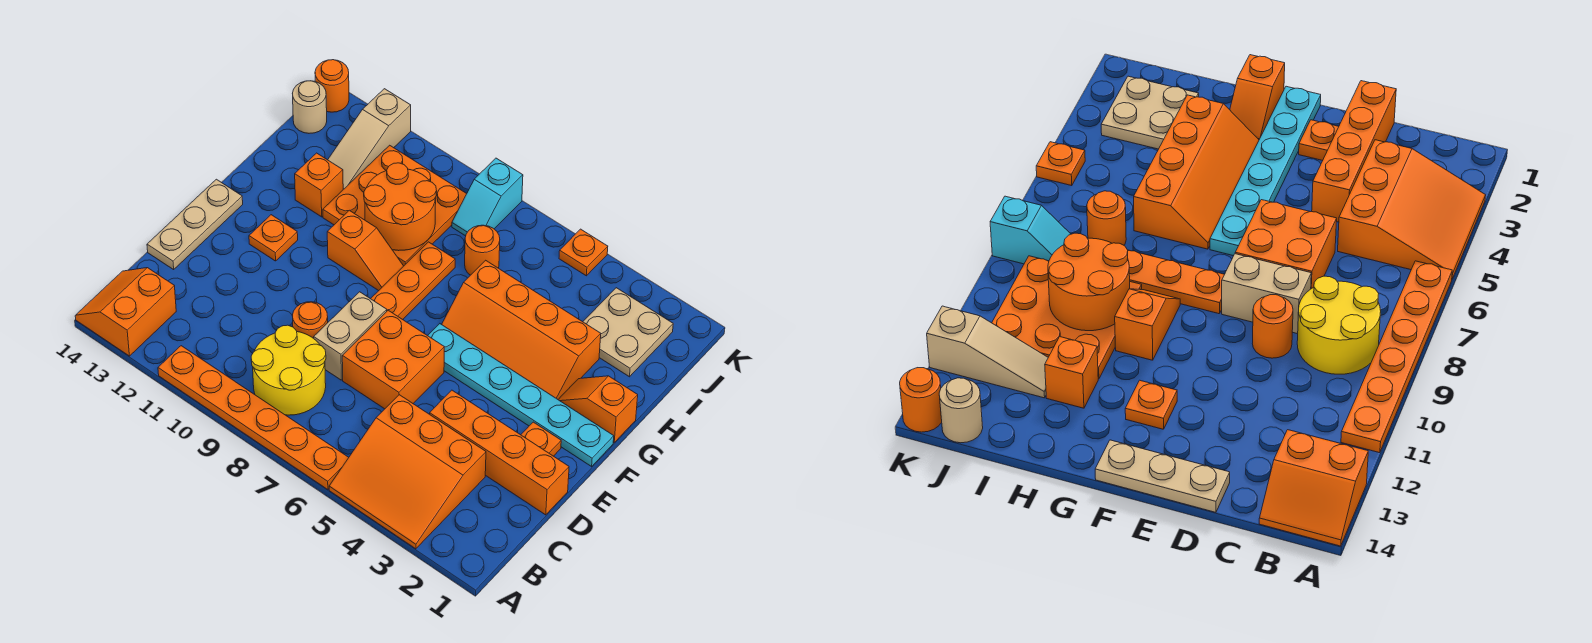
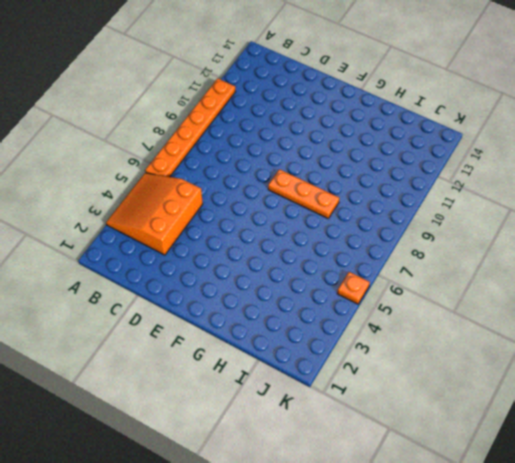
none -> orange 2x2 slope [75,268,176,356]
none -> yellow 2x2 round brick [251,325,326,415]
none -> orange 1x4 brick [430,390,569,515]

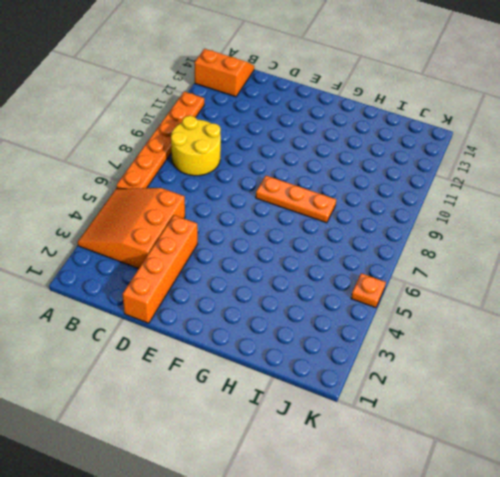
none -> orange 2x2 brick [342,310,444,409]
none -> tan 1x2 brick [314,292,387,380]
none -> orange 1x1 round brick [292,302,328,338]

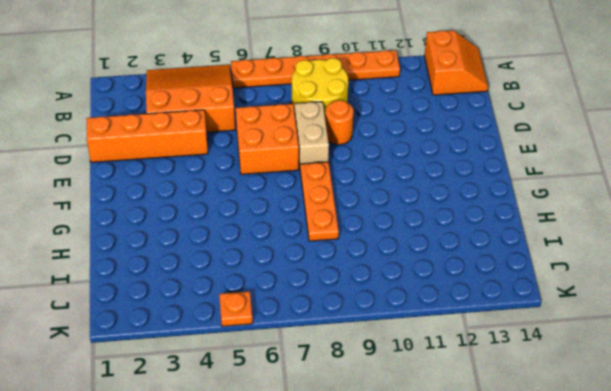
none -> tan 1x3 plate [147,179,243,269]
none -> orange 1x1 plate [521,422,561,456]
none -> cyan 1x6 plate [428,324,614,466]

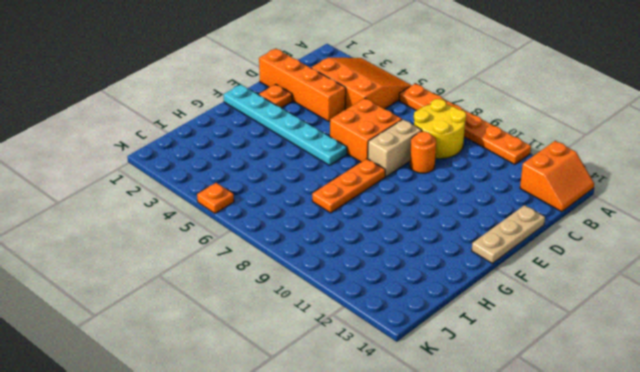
none -> orange 1x1 plate [249,215,298,261]
none -> orange 1x2 slope [558,376,638,442]
none -> orange 2x4 slope [442,260,601,399]

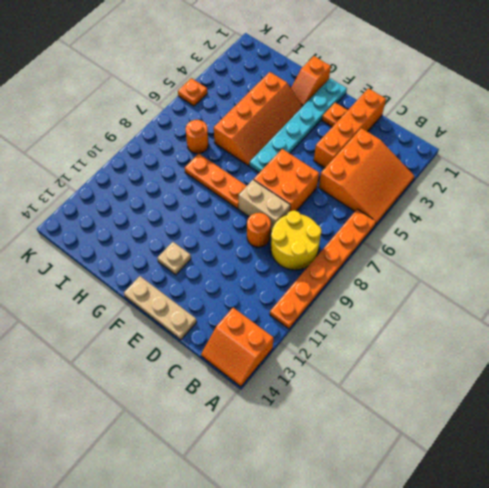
tan 1x1 plate [158,242,191,275] -> orange 1x1 plate [249,215,298,261]
none -> orange 1x2 slope [327,210,403,291]
none -> orange 3x3 plate [323,145,467,266]
none -> orange 1x1 brick [295,153,343,217]

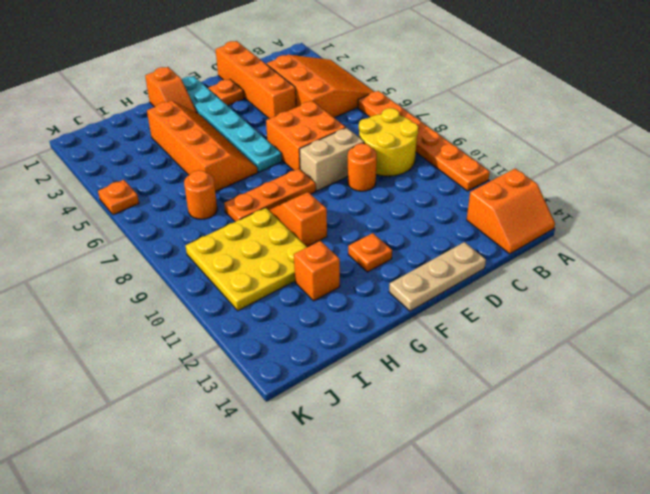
yellow 3x3 plate [186,208,307,311] -> orange 3x3 plate [323,145,467,266]
none -> tan 2x2 plate [583,288,673,377]
none -> tan 1x3 slope [328,89,411,189]
none -> cyan 1x2 slope [452,158,523,236]

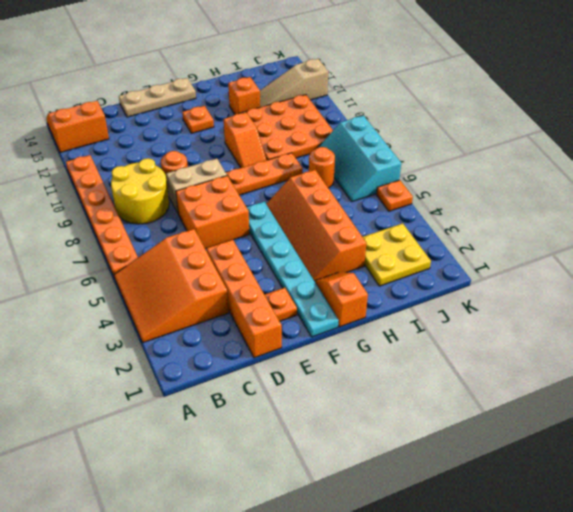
yellow 2x2 plate [363,223,431,286] -> tan 2x2 plate [583,288,673,377]
cyan 2x3 slope [319,116,401,202] -> cyan 1x2 slope [452,158,523,236]
none -> tan 1x1 round brick [292,81,327,133]
none -> orange 1x1 round brick [315,60,349,112]
none -> orange 2x2 round brick [364,163,437,251]

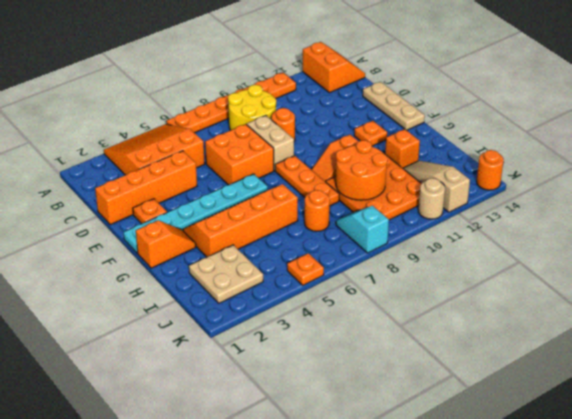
tan 1x1 round brick [418,178,445,219] -> tan 1x1 round brick moved to [292,81,327,133]

